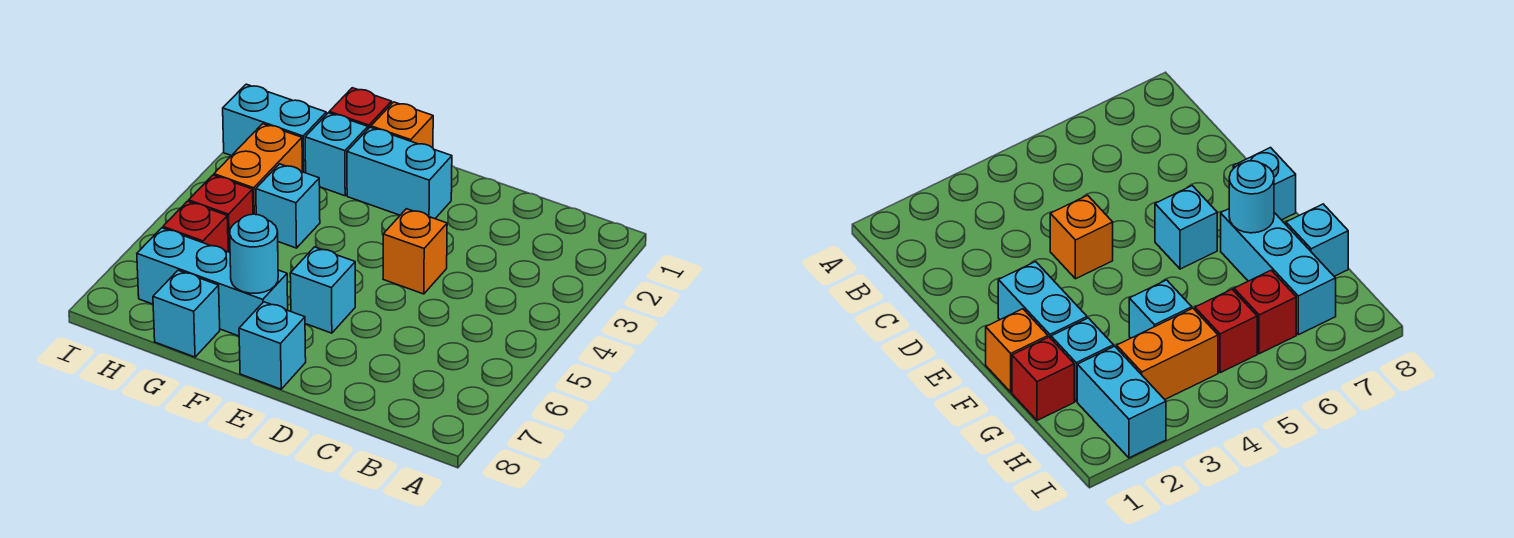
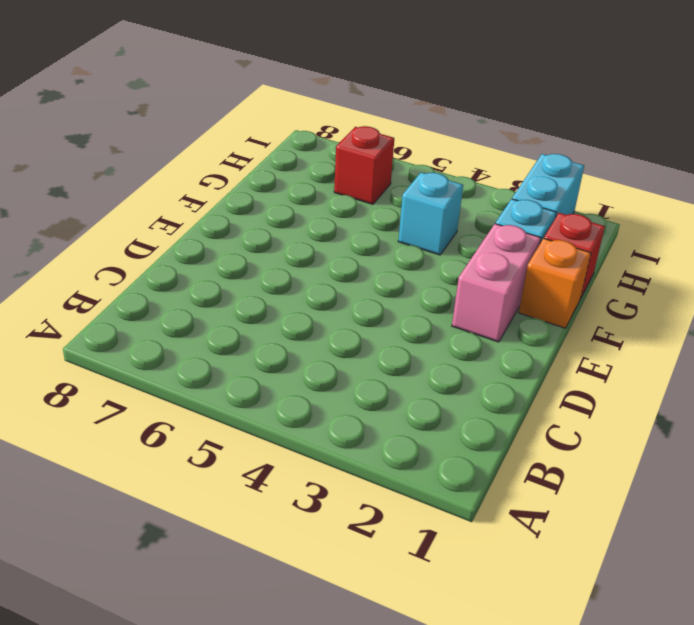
pink 1x2 brick [452,224,541,342] -> cyan 1x2 brick [347,127,452,219]
none -> orange 1x1 brick [383,209,447,294]
none -> cyan 1x1 brick [290,247,355,333]
none -> cyan 1x1 brick [239,302,306,389]

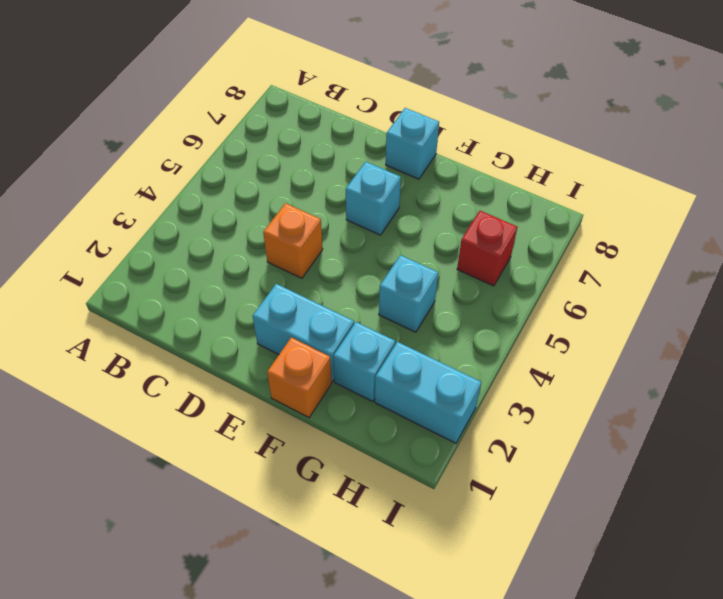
none -> cyan 1x3 brick [137,228,288,336]
none -> red 1x1 brick [329,88,392,129]
none -> cyan 1x1 brick [153,270,220,357]

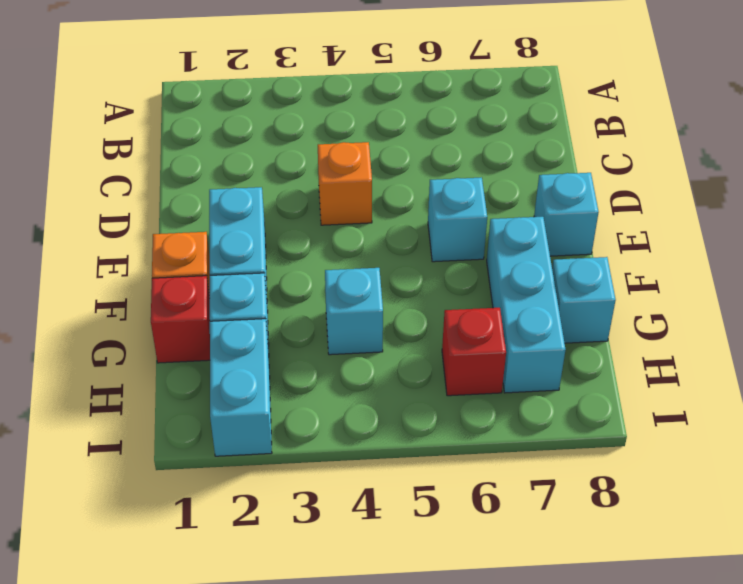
none -> orange 1x2 brick [214,124,302,215]
none -> red 1x1 brick [189,175,253,252]
none -> cyan 1x1 round brick [230,214,278,293]

